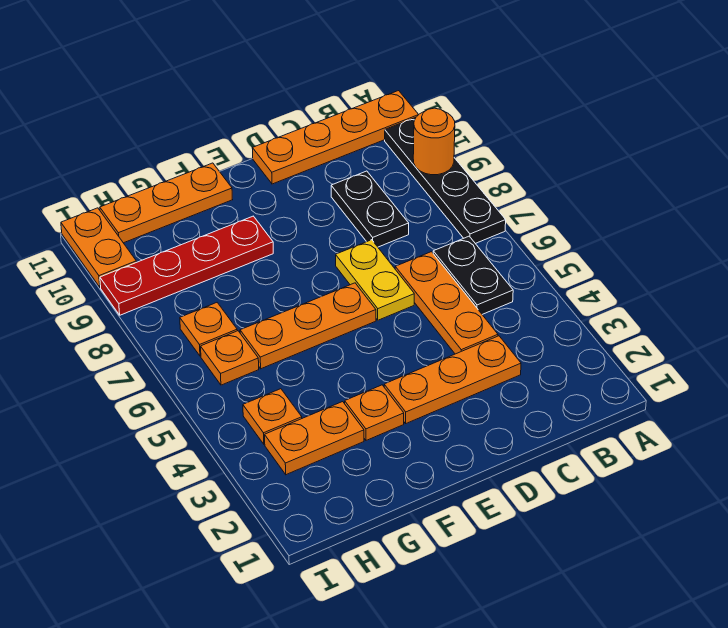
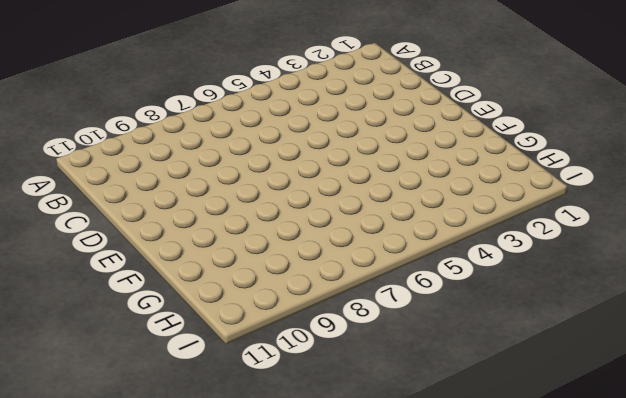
none -> black 1x4 plate [385,117,506,244]
none -> orange 1x4 plate [252,91,419,184]
none -> black 1x2 plate [433,236,513,314]

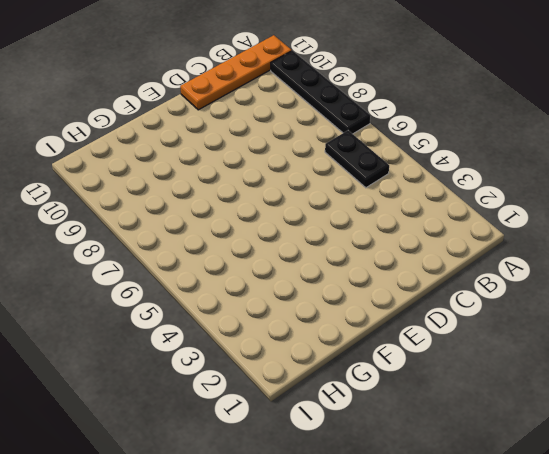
none -> orange 1x3 plate [384,336,521,423]
none -> orange 1x3 plate [395,252,498,354]
none -> black 1x2 plate [331,171,409,247]

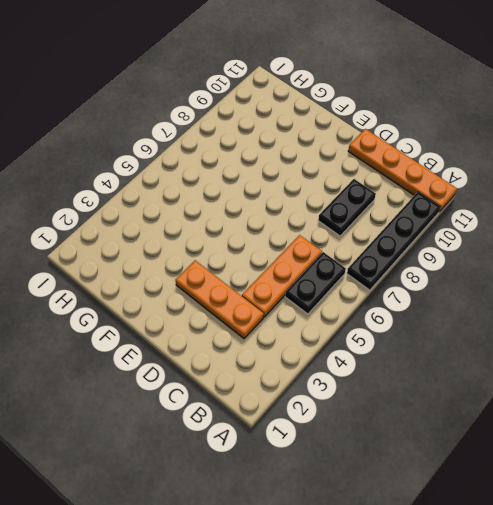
none -> yellow 1x2 plate [336,240,414,320]
none -> orange 1x3 plate [240,283,376,369]
none -> orange 1x1 plate [345,385,404,440]

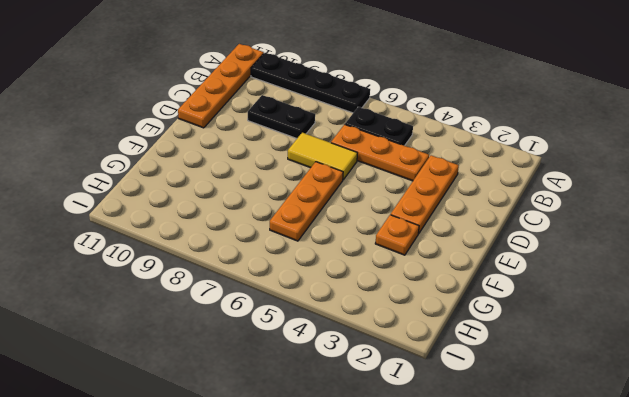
yellow 1x2 tile [288,133,357,180] -> yellow 1x2 plate [336,240,414,320]
none -> red 1x4 plate [100,216,273,315]
none -> orange 1x3 plate [100,163,233,243]
none -> orange 1x2 plate [265,402,364,475]

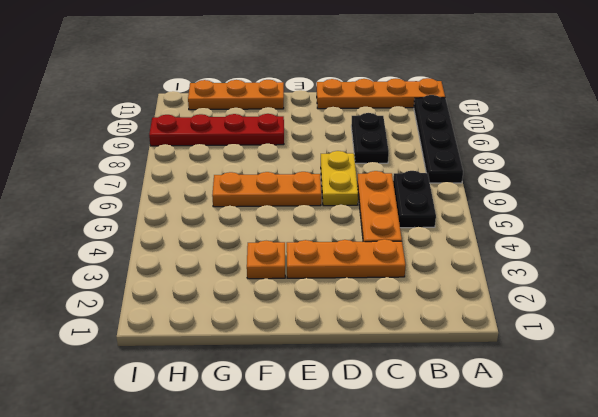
none -> orange 1x2 plate [265,402,364,475]
none -> orange 1x1 plate [243,389,302,444]
none -> orange 1x1 plate [201,331,259,385]

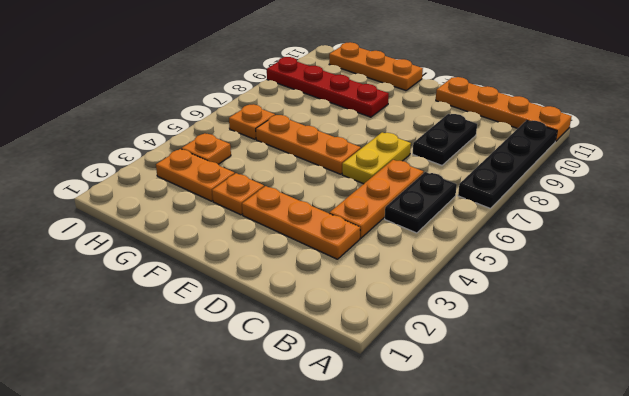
none -> orange 1x1 plate [180,303,237,356]
none -> orange 1x2 plate [61,208,136,287]
none -> orange 1x1 round brick [413,108,455,175]

